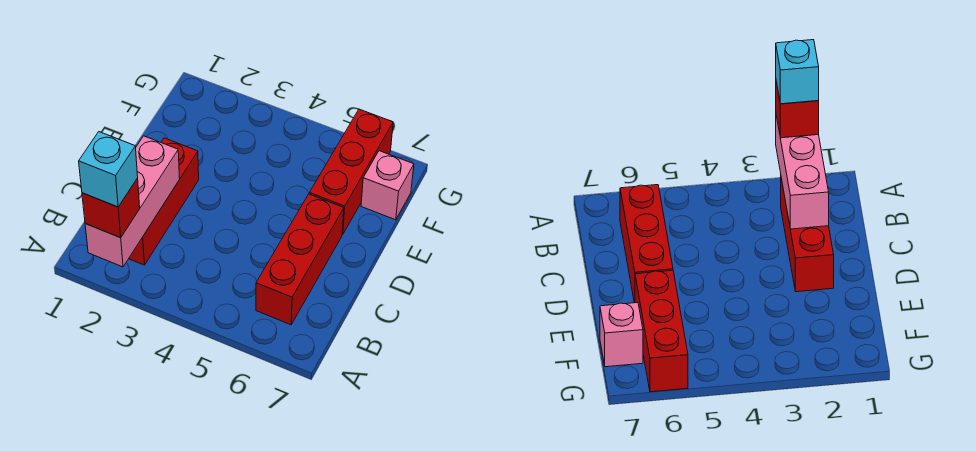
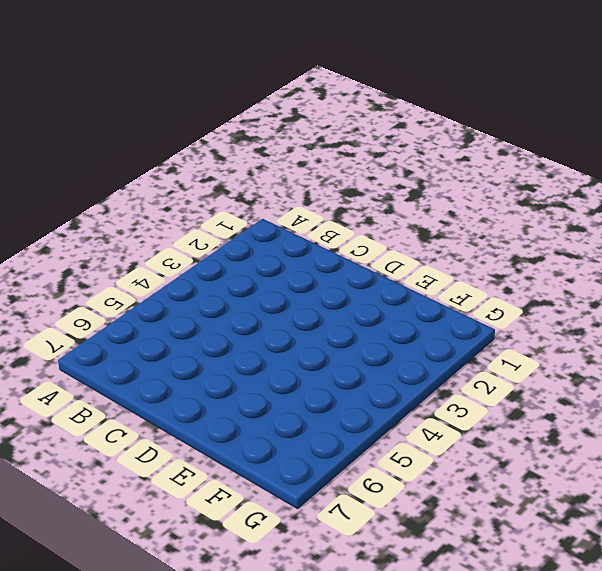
none -> red 1x3 brick [129,138,199,265]
none -> red 1x3 brick [256,194,344,325]

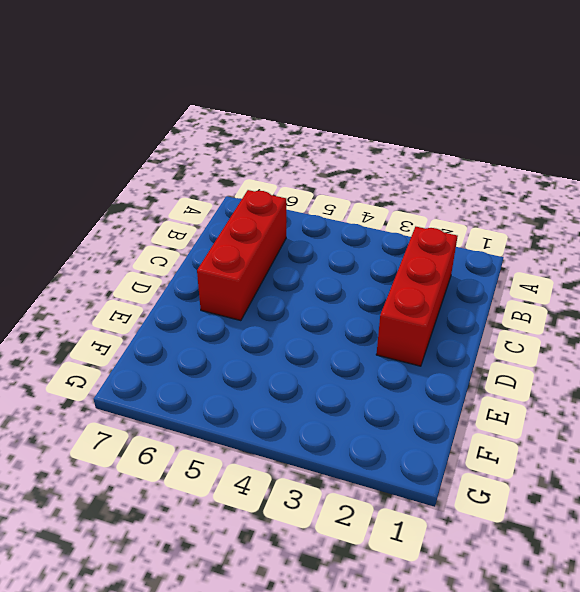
none -> red 1x3 brick [309,109,393,235]
none -> pink 1x1 brick [361,151,414,220]

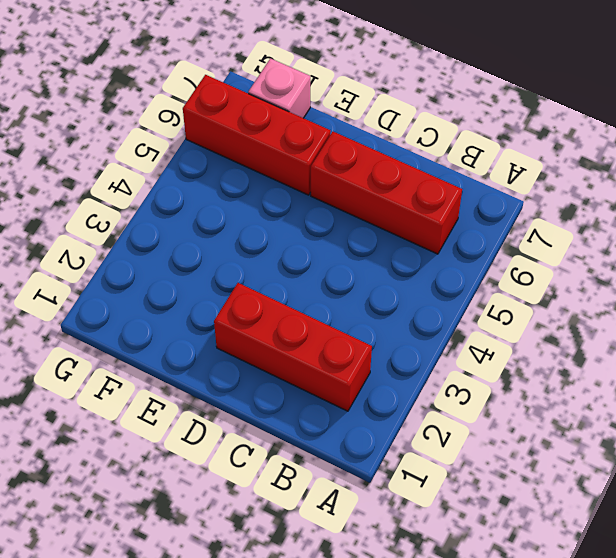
none -> pink 1x3 brick [85,136,180,267]
none -> red 1x1 brick [82,178,140,238]

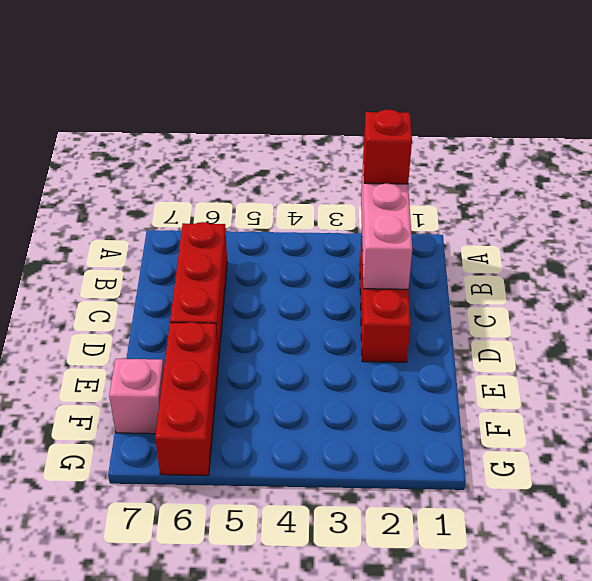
none -> cyan 1x1 brick [79,132,138,207]

